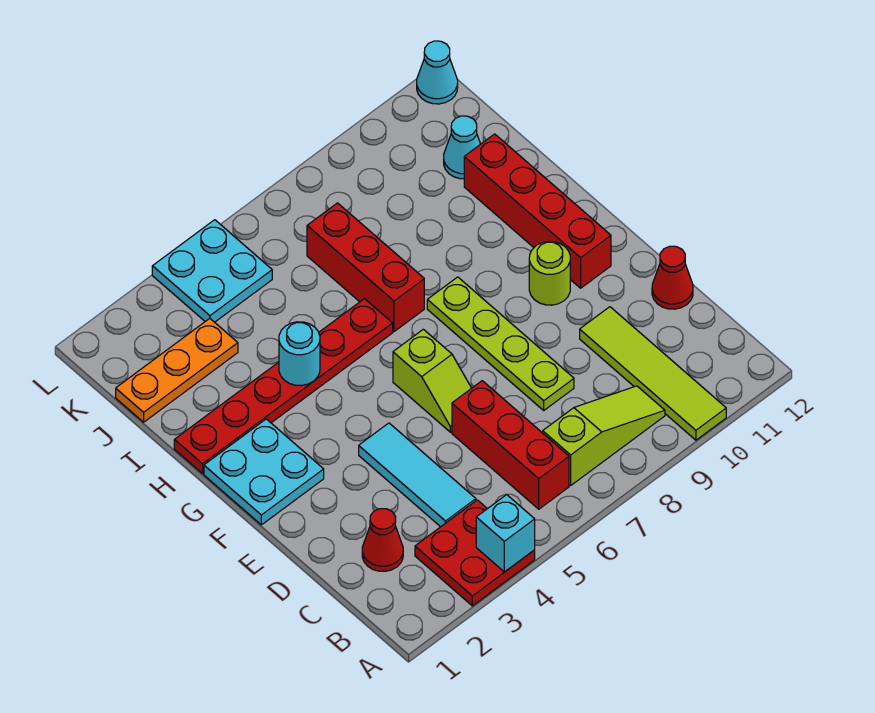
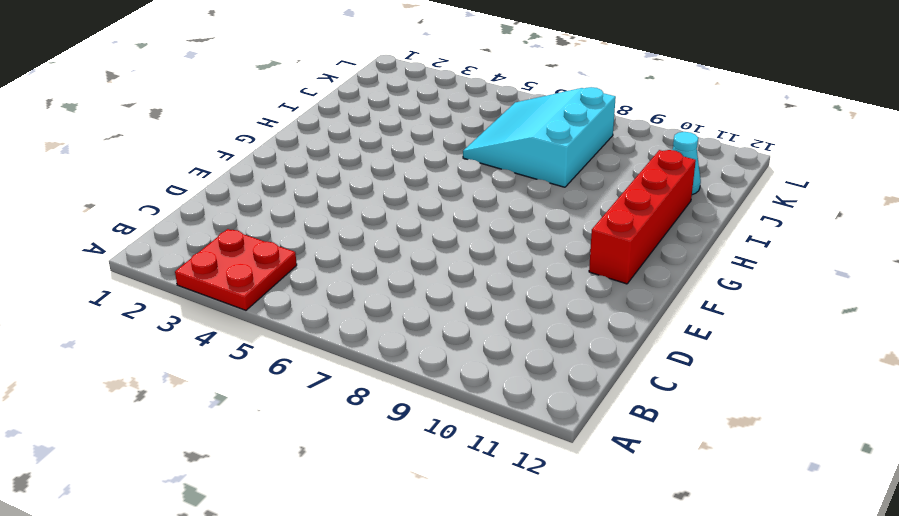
cyan 3x3 slope [463,87,616,187] -> red 1x3 brick [307,203,424,332]
none -> lime 1x4 tile [580,307,726,440]
none -> red 1x3 brick [452,381,569,509]
none -> lime 1x3 slope [543,386,665,485]

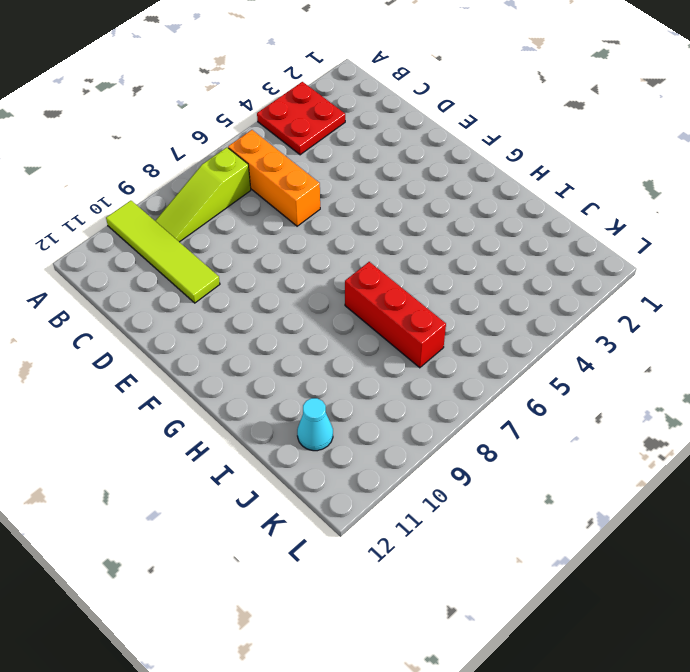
orange 1x3 brick [228,130,320,226] -> red 1x3 brick [452,381,569,509]
none -> red 1x1 cone [362,509,403,571]
none -> cyan 1x3 tile [359,423,476,527]
none -> lime 1x4 plate [427,277,574,410]

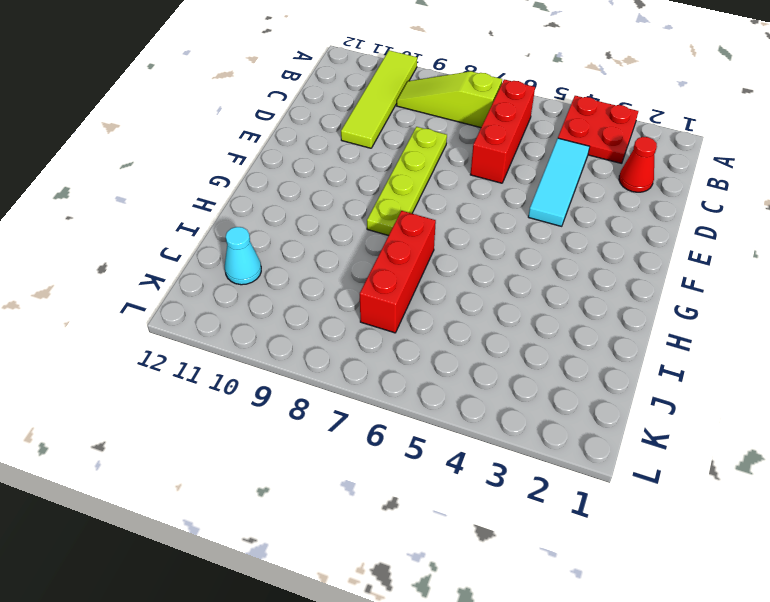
none -> red 1x1 cone [652,246,693,309]
none -> lime 1x2 slope [393,329,471,432]
none -> cyan 2x2 plate [204,419,324,525]

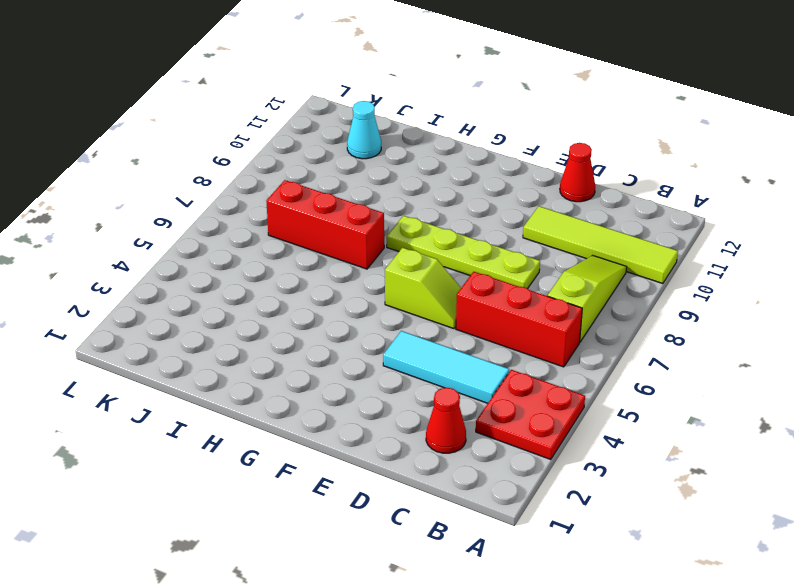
none -> cyan 2x2 plate [204,419,324,525]
none -> lime 1x1 round brick [529,242,570,305]
none -> red 1x4 brick [464,134,611,288]

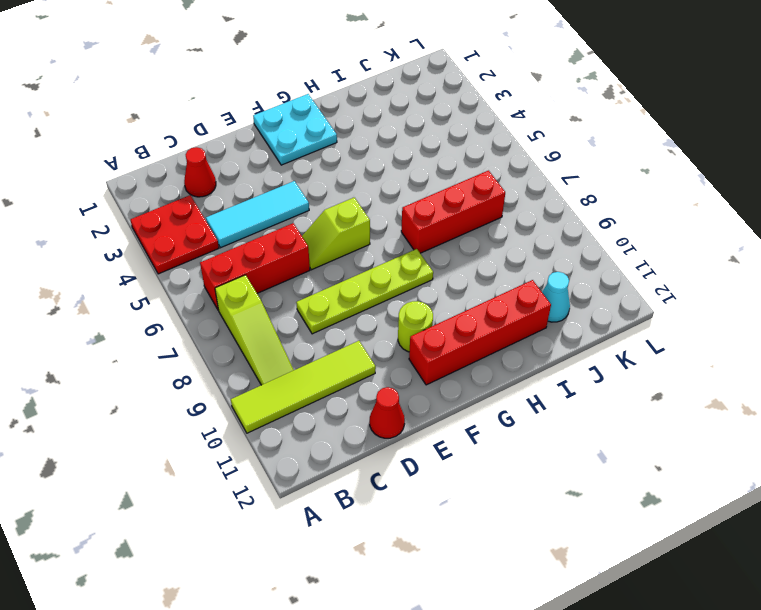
none -> red 1x6 plate [174,299,393,474]
none -> orange 1x3 plate [116,318,238,422]
none -> cyan 2x2 plate [152,220,272,322]

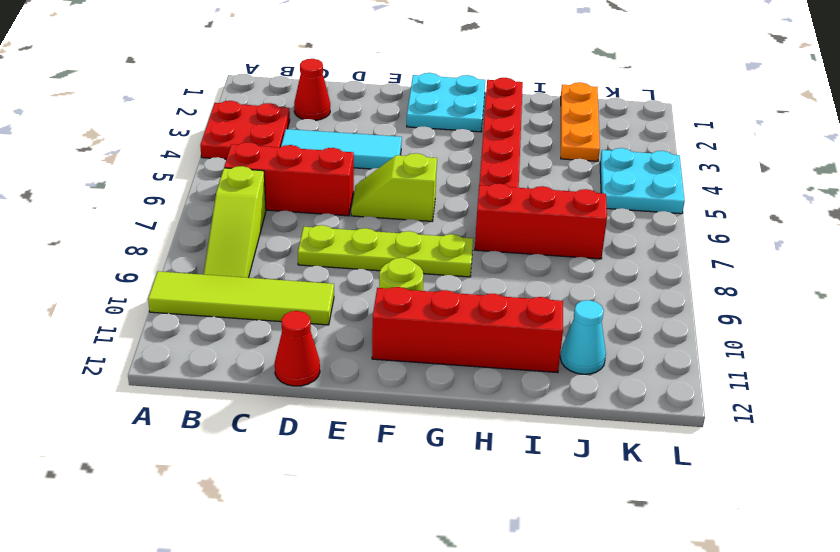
none -> cyan 1x1 cone [417,41,458,104]
none -> cyan 1x1 brick [476,495,535,572]
none -> cyan 1x1 round brick [279,322,320,386]

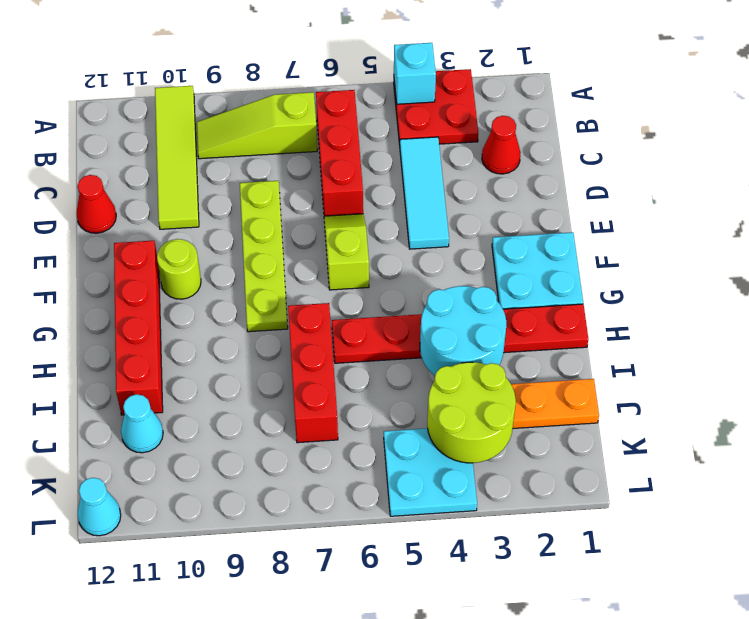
cyan 2x2 round brick [420,286,506,376] -> cyan 1x1 round brick [279,322,320,386]
lime 2x2 round brick [427,362,516,463] -> none

